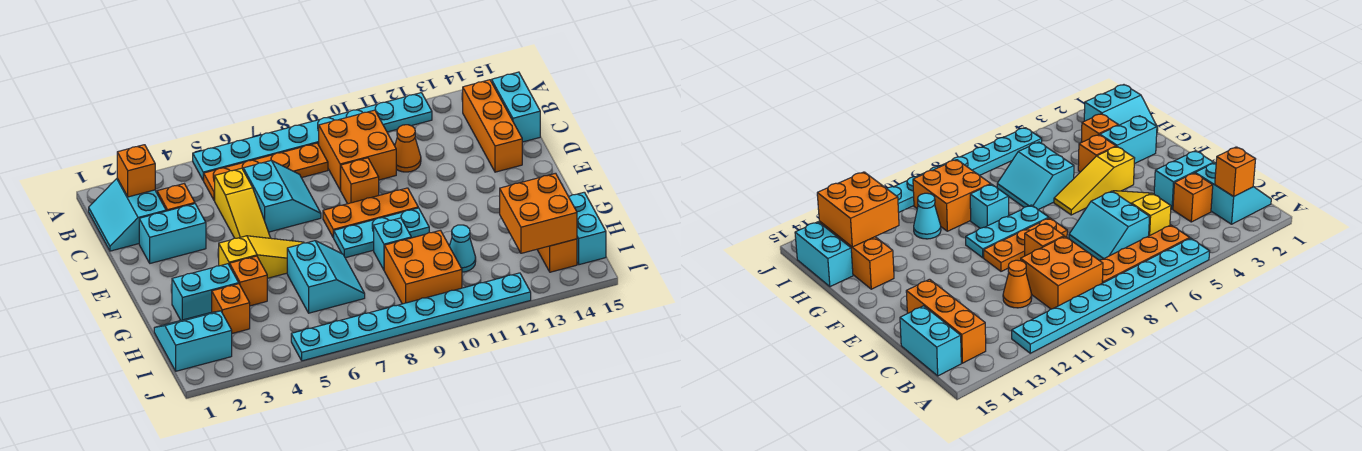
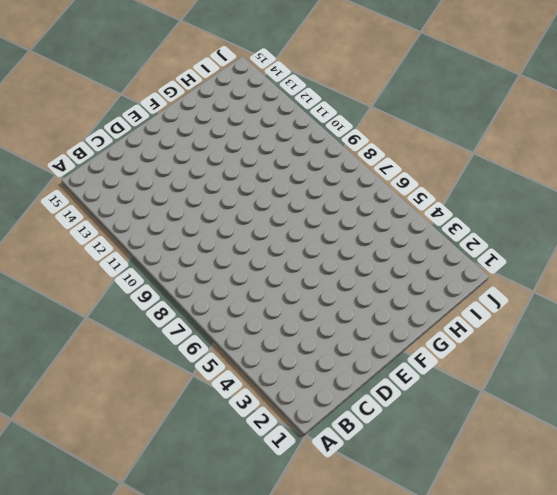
none -> cyan 1x8 plate [193,93,432,180]
none -> cyan 2x2 slope [89,178,166,251]
none -> orange 1x4 plate [203,143,328,201]

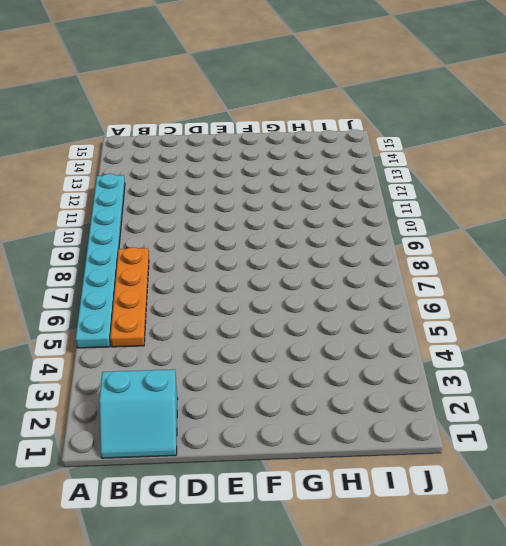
none -> orange 2x2 brick [319,110,396,190]
none -> orange 1x3 brick [463,80,522,172]
none -> cyan 1x2 brick [492,72,540,142]

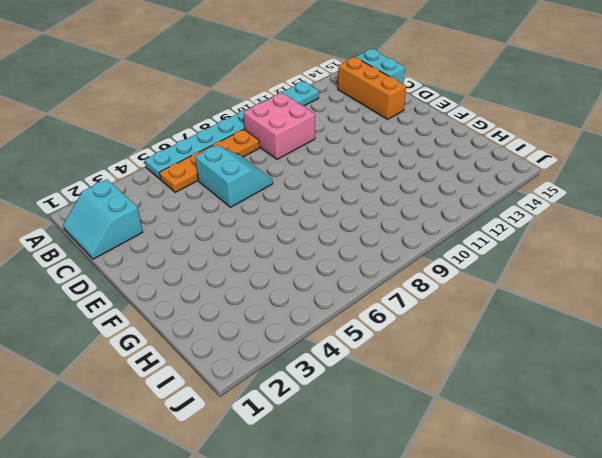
pink 2x2 brick [244,93,315,159] -> orange 2x2 brick [319,110,396,190]
none -> orange 1x1 brick [157,184,195,211]
none -> yellow 1x3 slope [215,168,270,238]
none -> orange 1x1 cone [395,125,421,172]

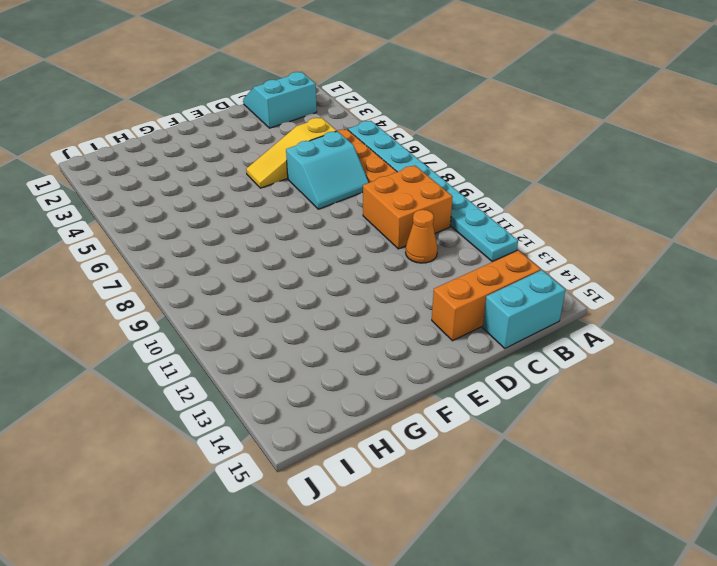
none -> orange 1x1 brick [157,184,195,211]
none -> cyan 1x2 brick [139,204,206,263]
none -> orange 1x1 brick [341,158,379,204]

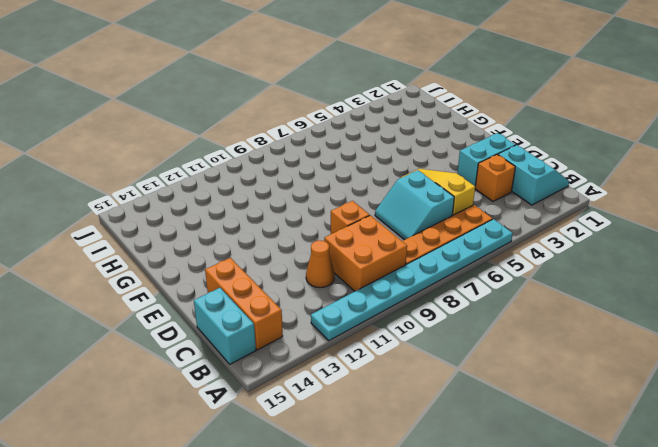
none -> orange 1x3 plate [323,188,418,238]
none -> yellow 1x3 slope [219,236,304,278]
none -> cyan 1x3 plate [334,208,429,258]

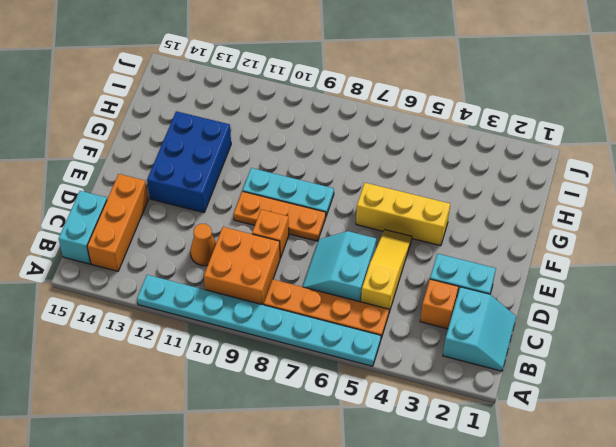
blue 2x3 brick [147,111,231,213] -> none
yellow 1x3 brick [356,183,450,246] -> yellow 1x3 slope [219,236,304,278]
none -> cyan 1x2 brick [172,264,239,320]
none -> orange 1x1 brick [230,256,267,306]
none -> cyan 2x2 slope [287,241,365,313]

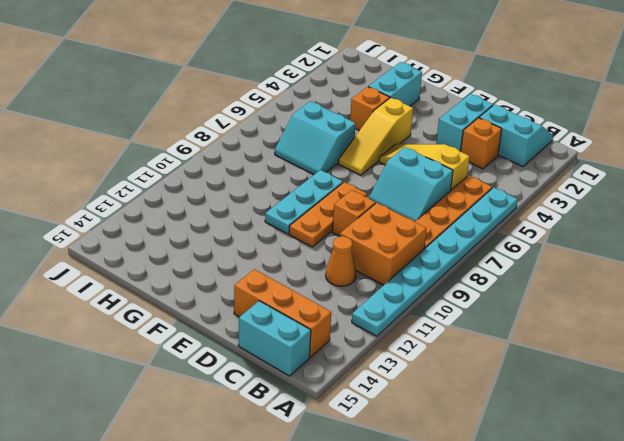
none -> cyan 1x1 brick [374,218,411,270]
none -> orange 1x3 brick [537,239,577,272]
none -> cyan 2x2 slope [154,311,232,371]

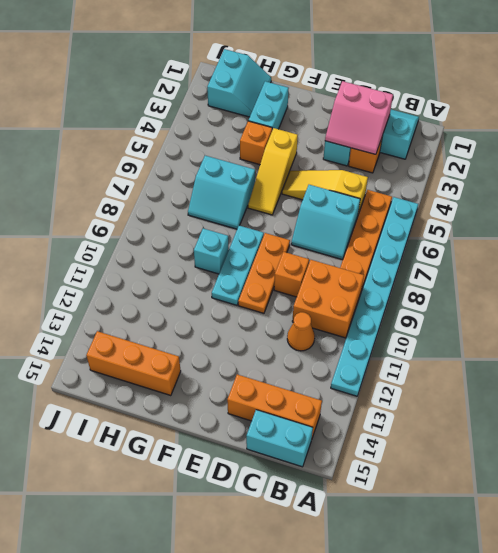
pink 2x2 slope [325,81,393,154] -> none
none -> orange 1x1 brick [212,284,250,333]
none -> orange 2x2 brick [384,230,462,304]
none -> cyan 1x1 cone [449,225,476,272]

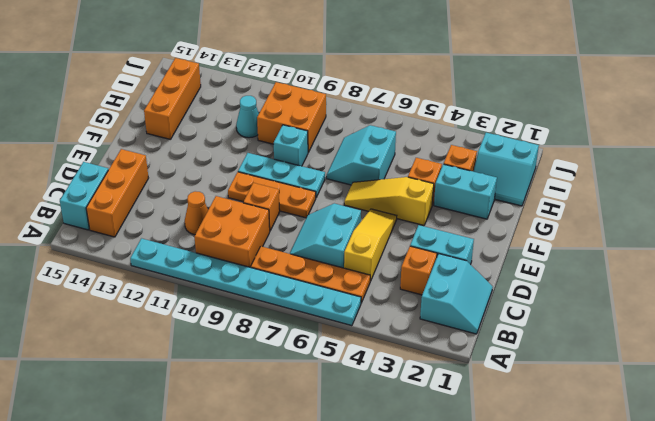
none -> cyan 1x2 brick [569,192,606,265]
none -> cyan 1x8 plate [291,273,531,361]
none -> orange 1x1 brick [117,145,155,197]

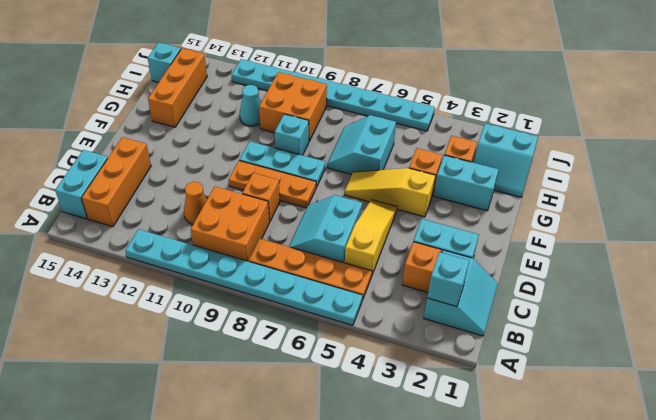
cyan 1x1 brick [427,252,469,307] -> orange 1x1 brick [117,145,155,197]
cyan 1x1 brick [148,43,181,82] -> cyan 1x2 brick [569,192,606,265]
none -> orange 2x2 brick [500,173,577,253]

